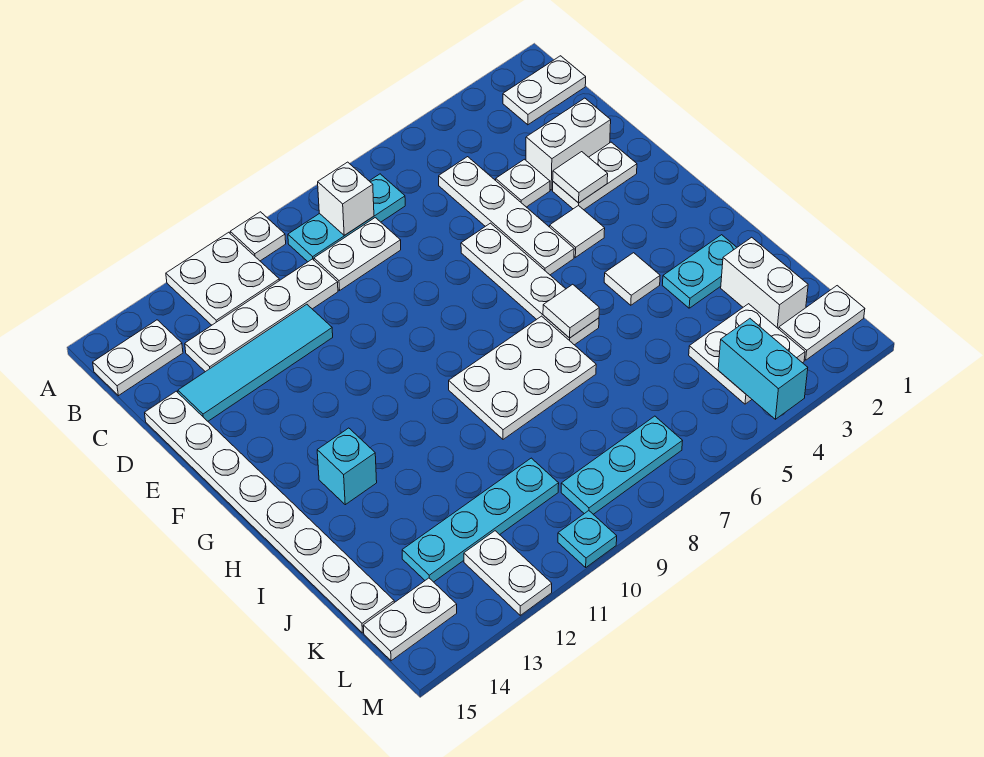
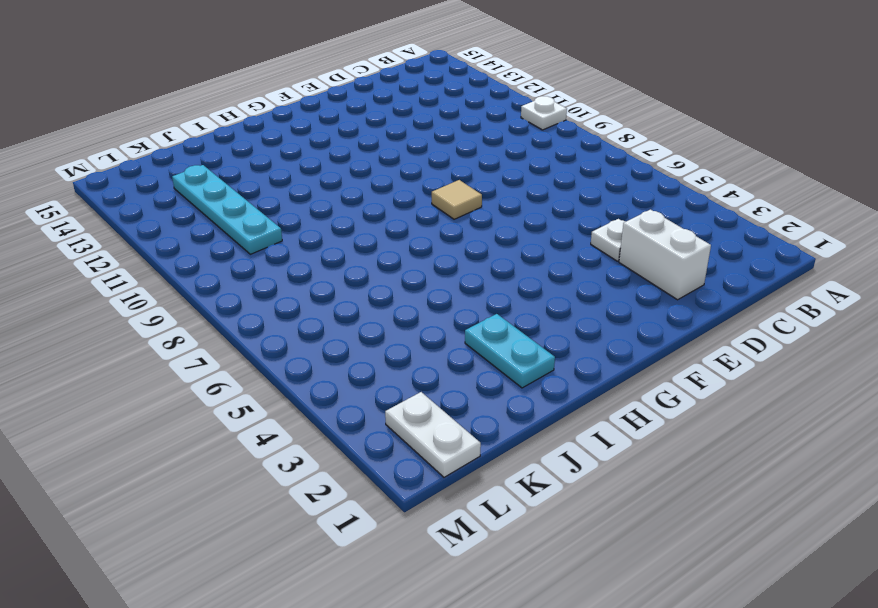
tan 1x1 tile [432,180,482,219] -> none
none -> white 2x2 plate [166,232,279,325]
none -> white 1x2 plate [503,56,586,125]
none -> cyan 1x3 plate [288,174,405,262]
none -> white 1x2 plate [93,320,183,396]

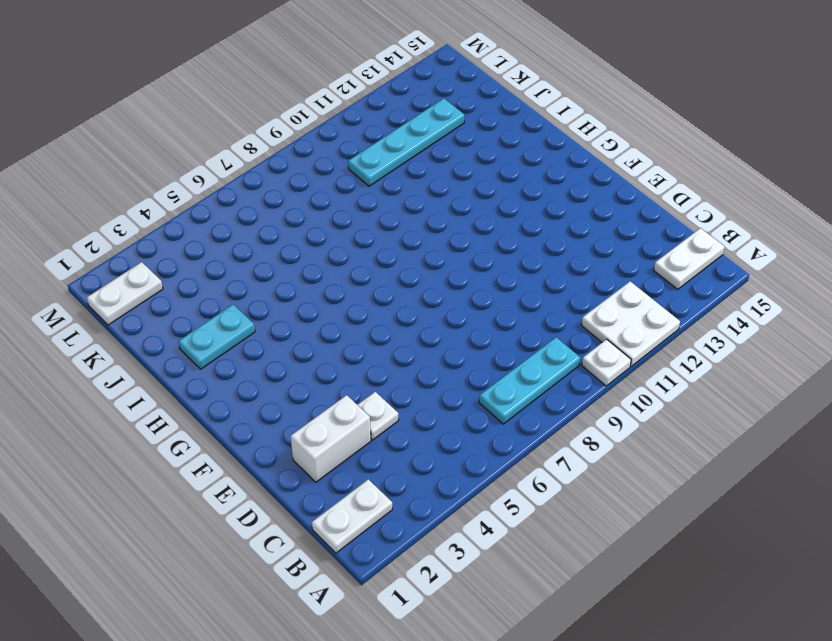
none -> white 1x4 plate [439,157,574,275]
none -> white 1x2 plate [314,218,401,290]
none -> white 1x4 plate [185,259,338,372]
none -> cyan 1x4 tile [178,304,333,421]

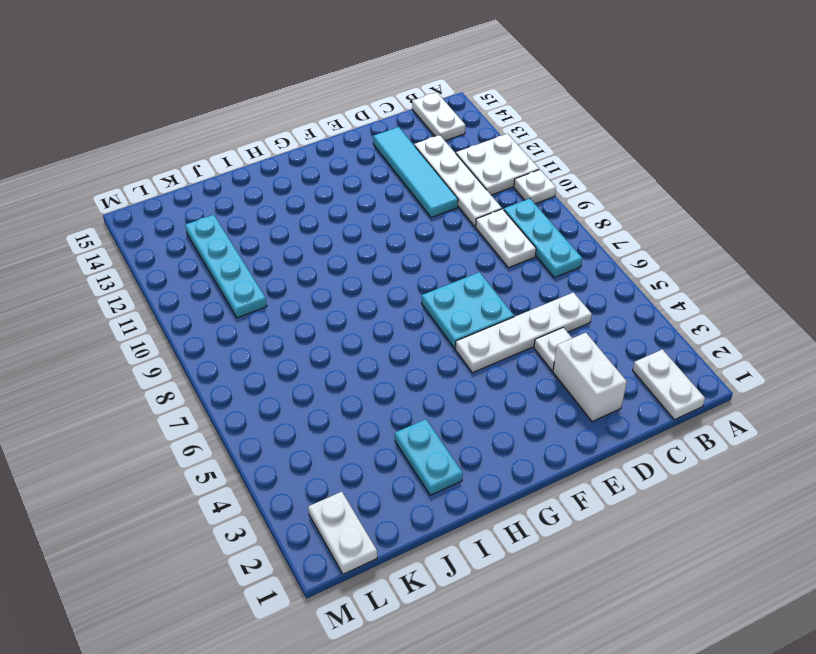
cyan 2x2 plate [422,272,514,348] -> white 1x4 plate [461,223,599,345]
none -> white 1x8 plate [145,391,394,633]
none -> white 1x2 plate [553,142,637,210]
none -> white 1x1 tile [550,205,605,257]
none -> white 1x1 tile [604,253,660,305]

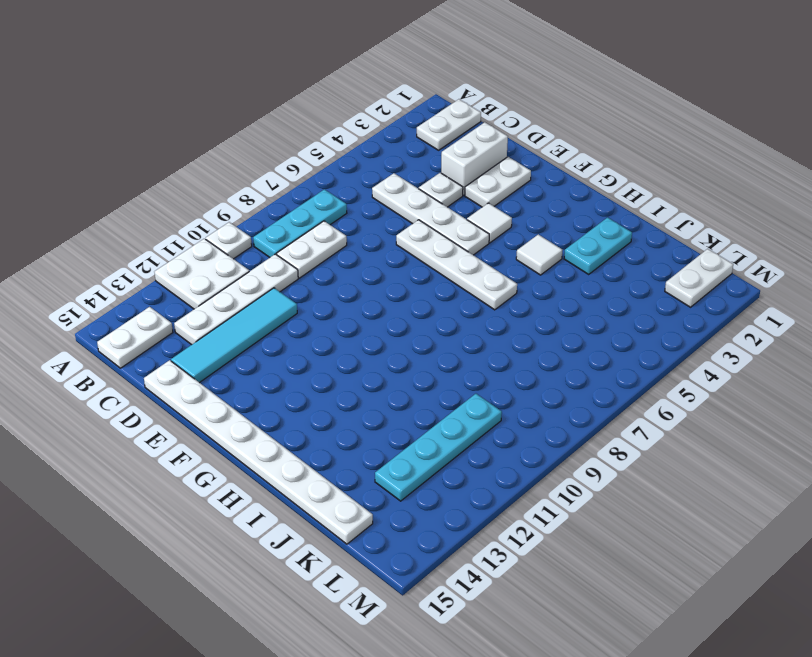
none -> white 2x3 plate [449,316,596,439]
none -> cyan 1x1 brick [317,428,377,505]
none -> white 1x2 brick [721,237,808,329]
none -> white 2x2 plate [689,304,805,404]

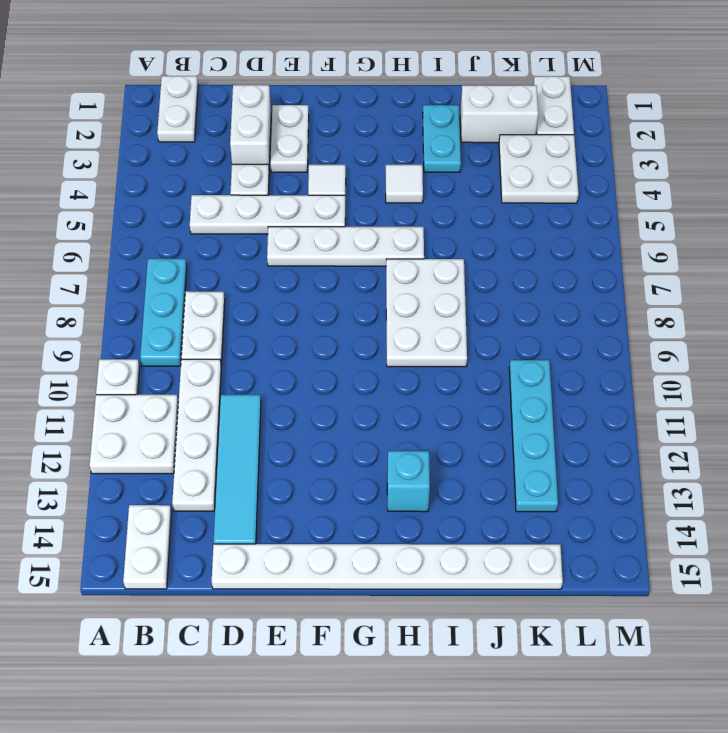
none -> cyan 1x3 plate [561,416,682,514]
none -> white 1x2 plate [464,531,552,615]
none -> white 1x2 plate [363,578,457,661]
none -> cyan 1x1 plate [558,511,617,567]

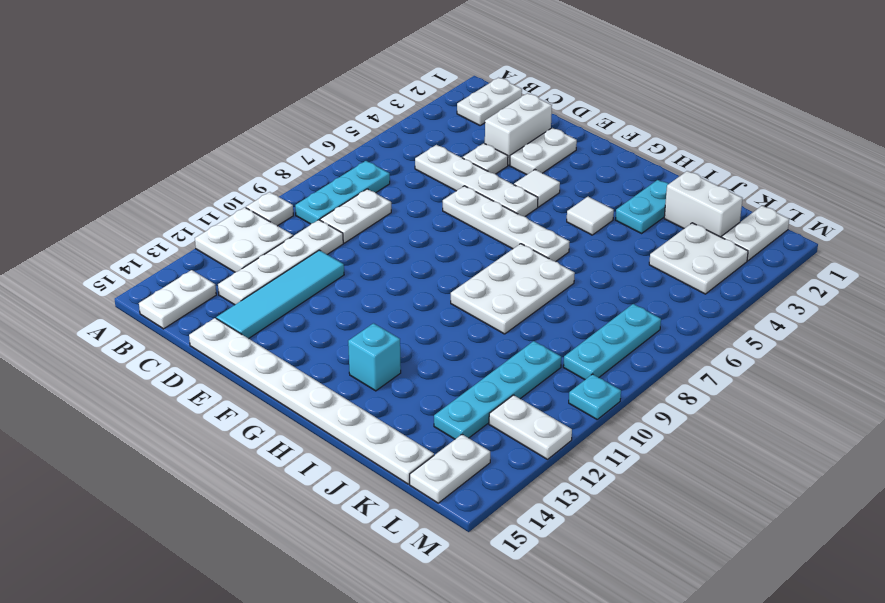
none -> white 1x1 brick [318,162,374,235]
none -> white 1x1 tile [553,152,608,203]
none -> white 1x1 tile [543,284,599,338]
none -> cyan 1x2 brick [718,319,808,419]

